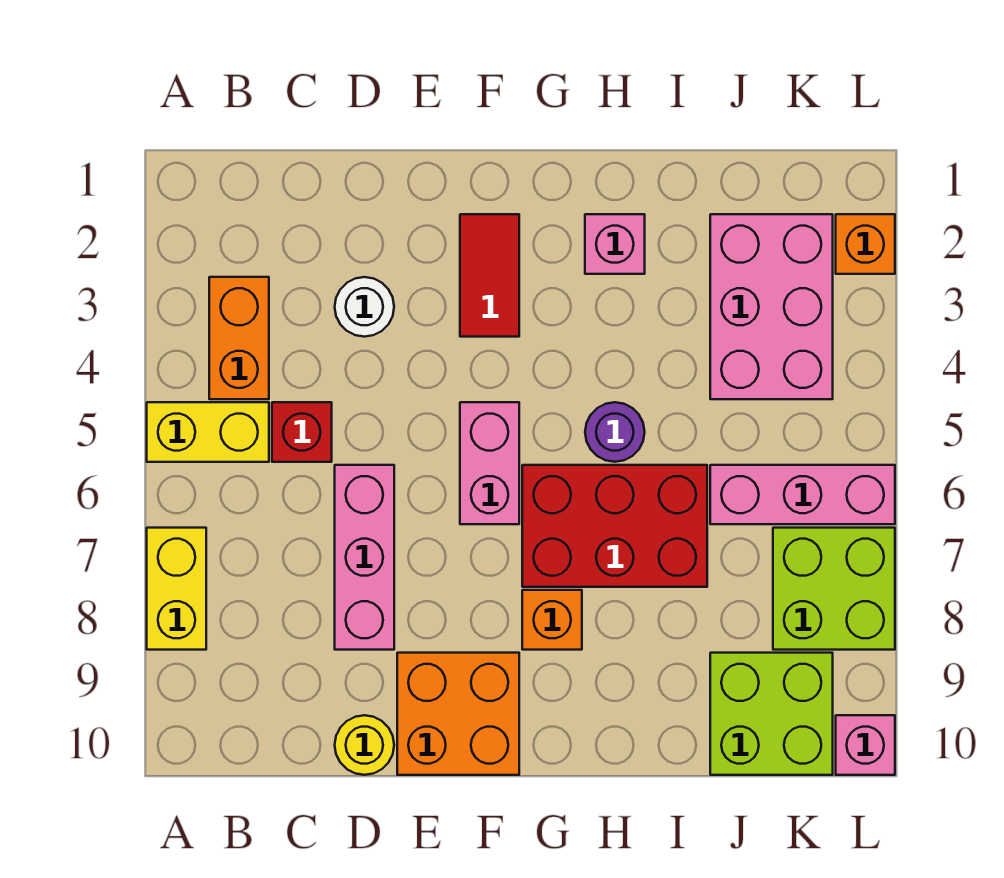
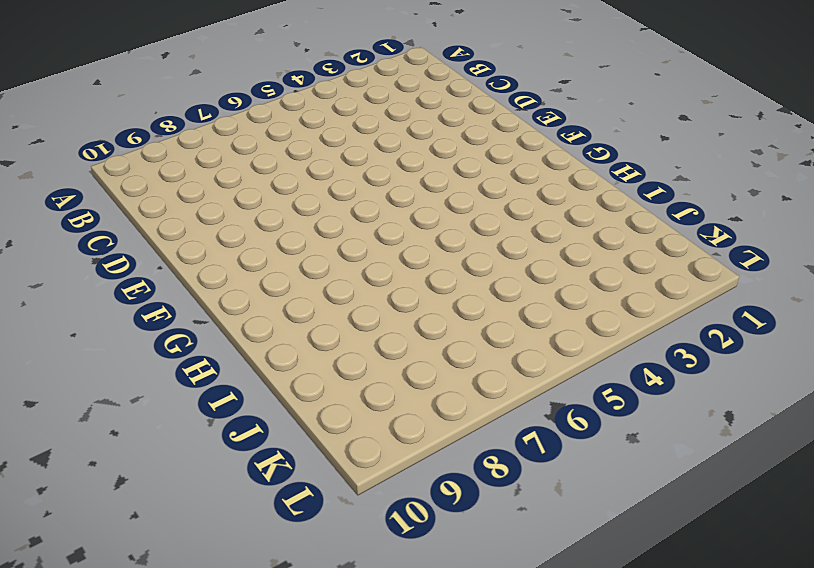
none -> yellow 1x2 brick [147,402,269,462]
none -> yellow 1x2 brick [147,528,206,650]
none -> orange 1x2 brick [209,277,269,399]

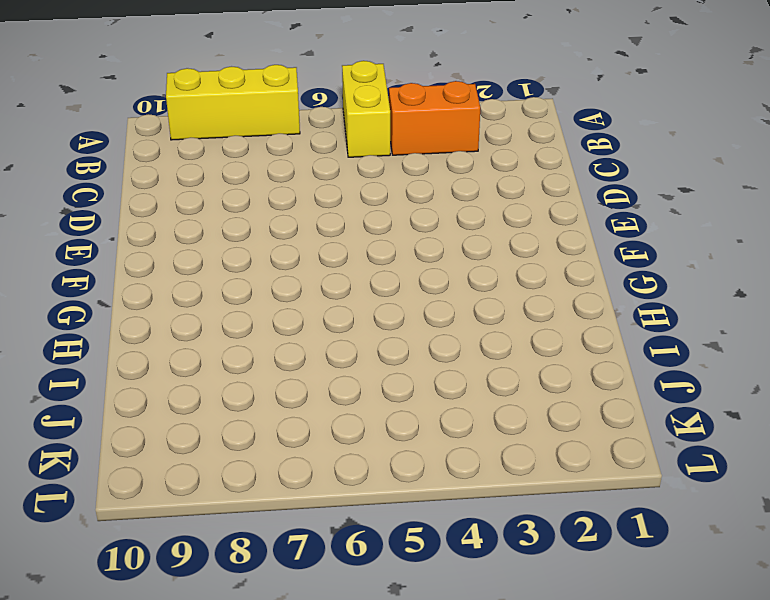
yellow 1x3 brick [166,65,300,140] -> yellow 1x2 brick [147,528,206,650]
none -> red 1x1 brick [272,402,332,462]
none -> white 1x1 round brick [335,277,394,337]
none -> pink 1x3 brick [335,465,394,650]

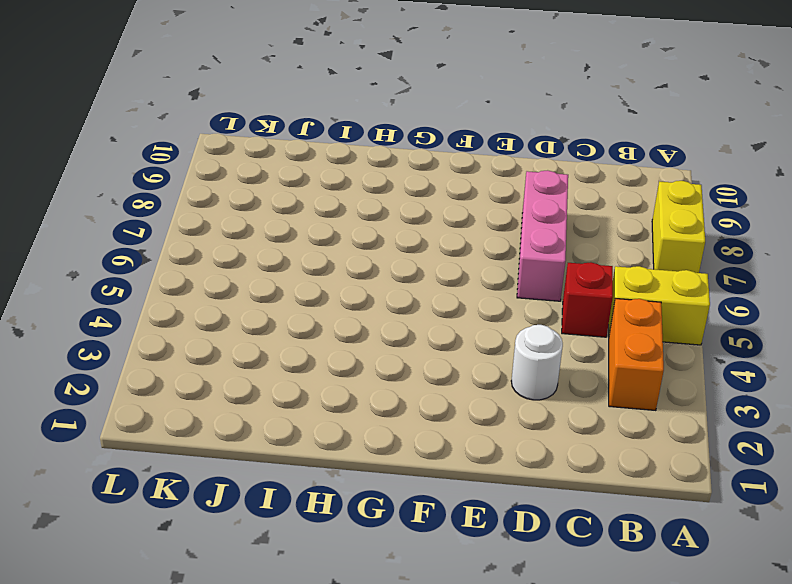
none -> yellow 1x1 round brick [335,715,394,775]
none -> orange 2x2 brick [397,653,519,775]
none -> red 1x2 tile [460,214,519,337]

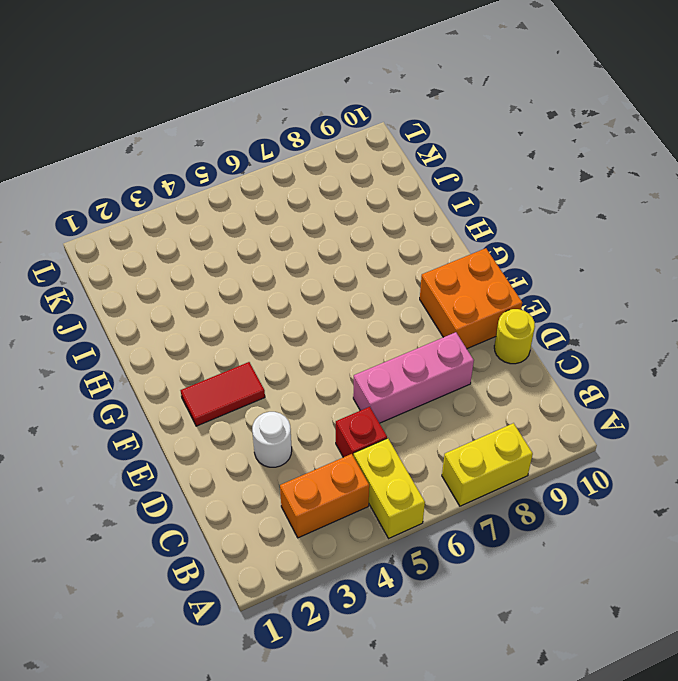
none -> pink 1x2 brick [460,402,519,524]
none -> red 2x3 brick [522,465,707,587]
none -> orange 1x1 brick [522,590,582,650]

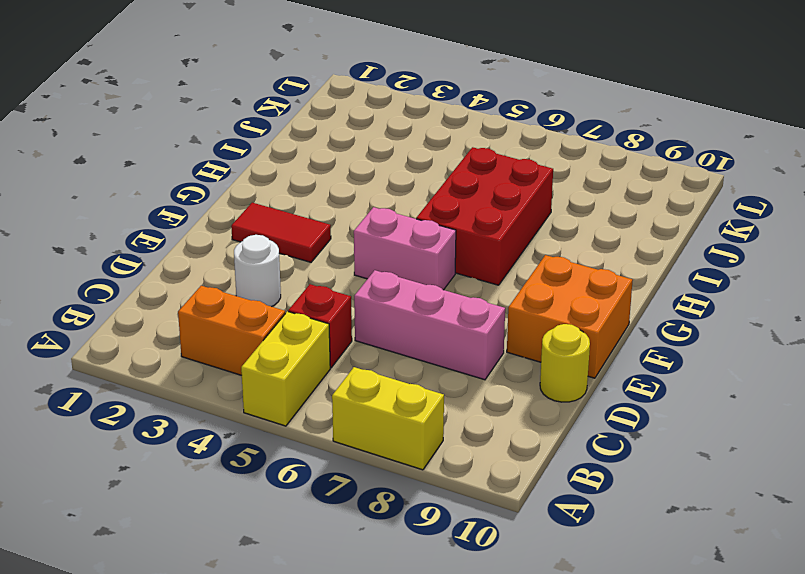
none -> orange 1x1 brick [522,590,582,650]
none -> pink 1x1 brick [585,214,645,274]
none -> purple 1x1 round brick [585,402,645,462]

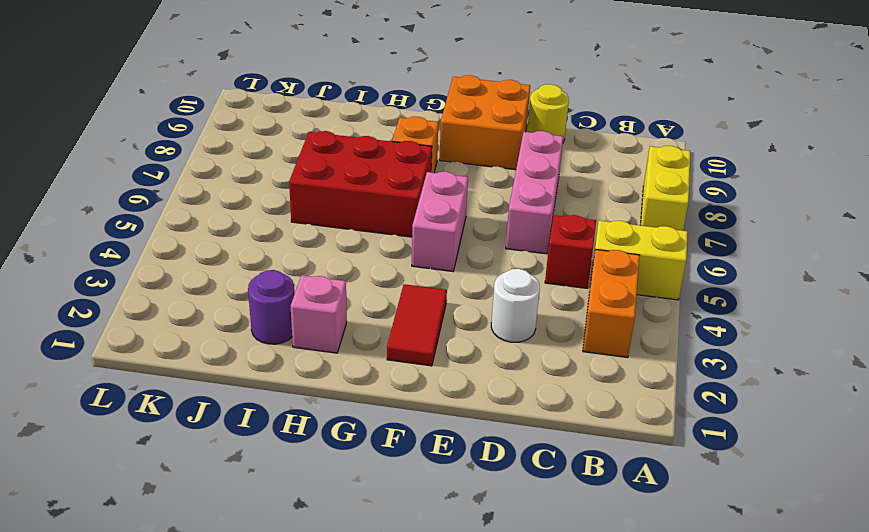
purple 1x1 round brick [248,270,295,344] -> purple 1x1 round brick moved to [585,402,645,462]
none -> pink 2x3 brick [710,214,833,399]
none -> pink 1x3 brick [710,465,895,524]
none -> lime 2x2 brick [710,653,833,775]

